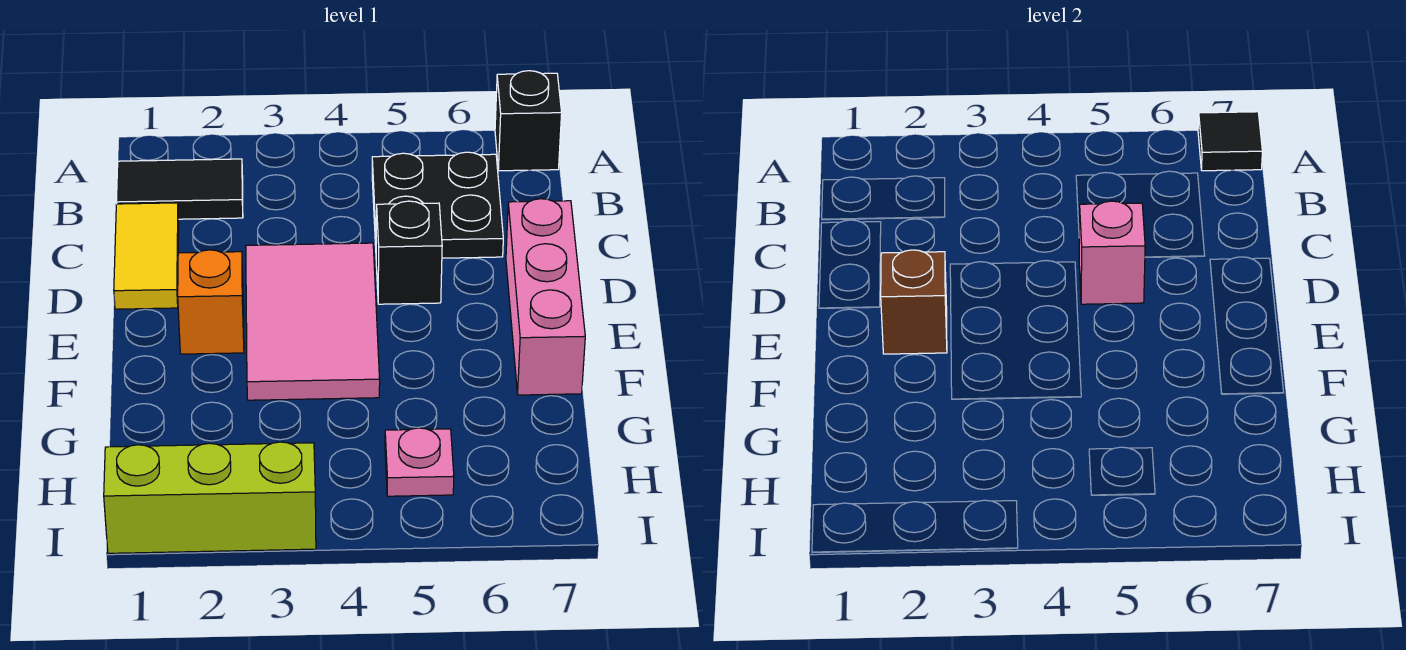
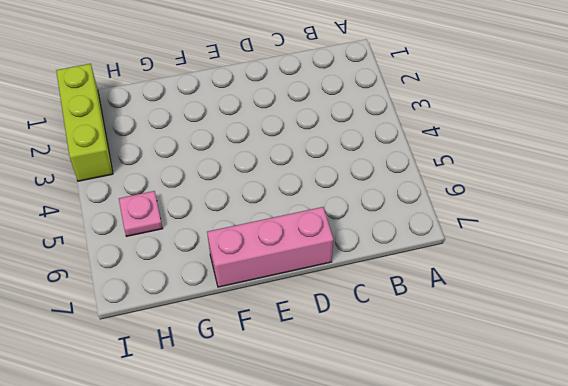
none -> black 1x1 brick [495,71,562,171]
none -> black 1x2 tile [116,159,243,219]
none -> black 2x2 plate [372,152,503,258]

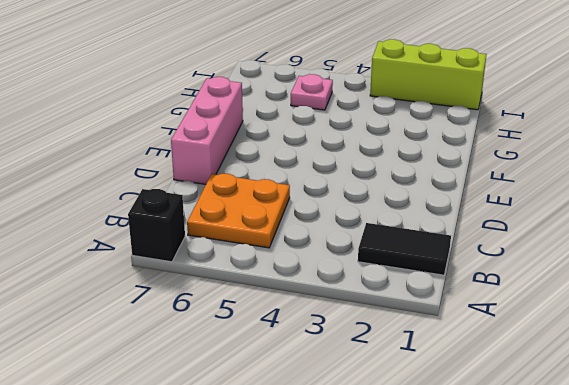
orange 2x2 plate [187,174,290,248] -> black 2x2 plate [372,152,503,258]
none -> yellow 1x2 tile [114,203,179,309]
none -> pink 2x3 tile [246,243,380,400]
none -> black 1x1 brick [376,201,442,304]

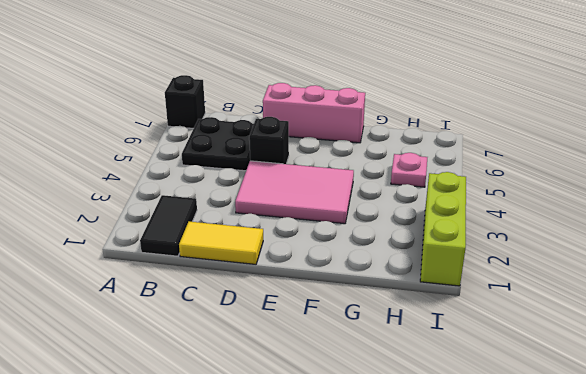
none -> orange 1x1 brick [178,250,244,354]
none -> black 1x1 tile [1198,112,1262,171]
none -> pink 1x1 brick [1079,201,1145,304]

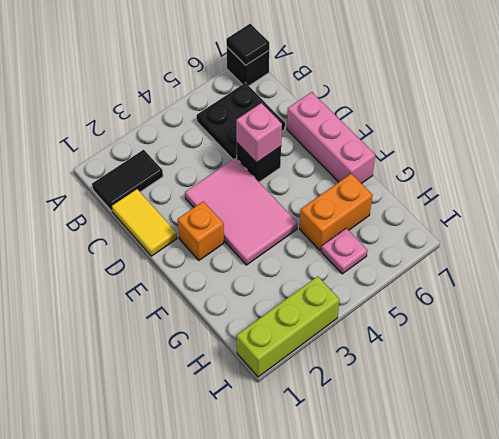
orange 1x2 brick [300,174,372,251] -> none
none -> brown 1x1 brick [881,250,947,354]

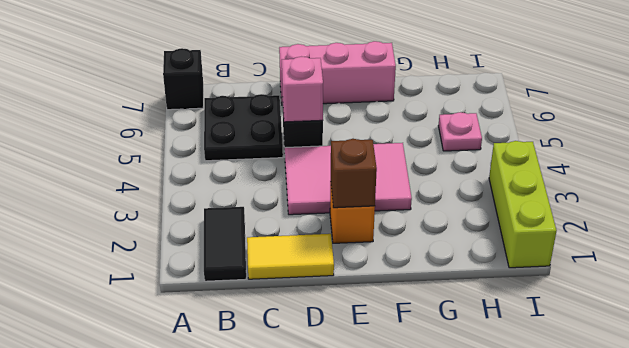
none -> black 1x1 tile [1198,112,1262,171]

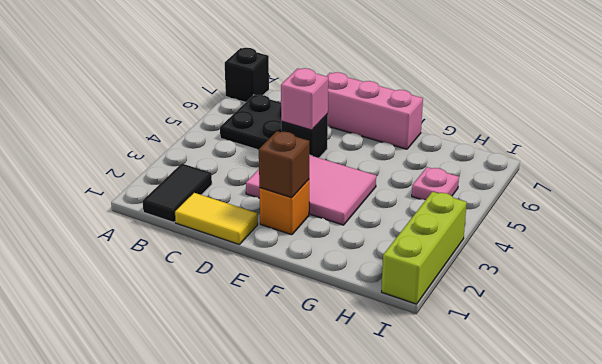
none -> black 1x1 tile [1198,112,1262,171]

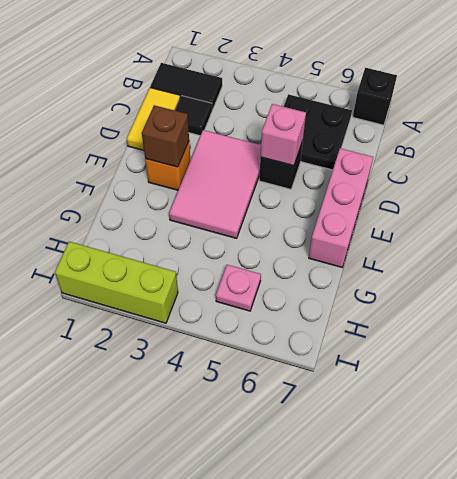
black 1x1 tile [175,96,212,136] -> black 1x1 tile moved to [1198,112,1262,171]

